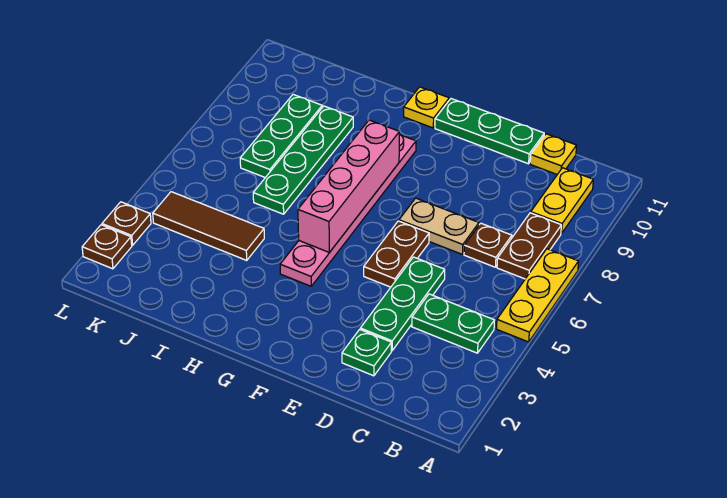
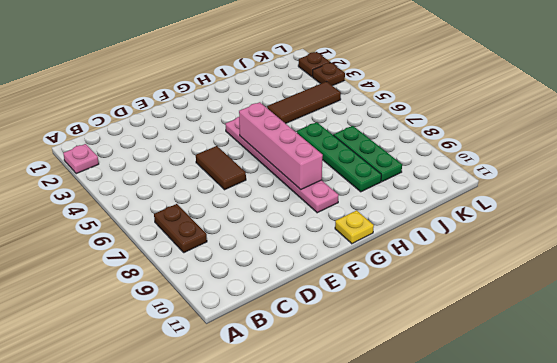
pink 1x1 plate [63,144,99,174] -> none
brown 1x2 tile [196,146,246,190] -> brown 1x2 plate [364,221,429,287]
none -> yellow 1x3 plate [497,249,579,342]
none -> green 1x2 plate [412,294,494,353]
none -> yellow 1x2 plate [531,168,593,233]

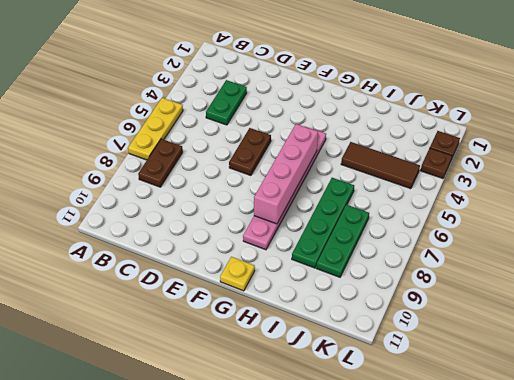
green 1x2 plate [206,80,247,125] -> green 1x2 plate turned to [412,294,494,353]
none -> yellow 1x2 plate [531,168,593,233]
none -> brown 1x1 plate [464,223,512,267]
none -> yellow 1x1 plate [530,134,577,174]

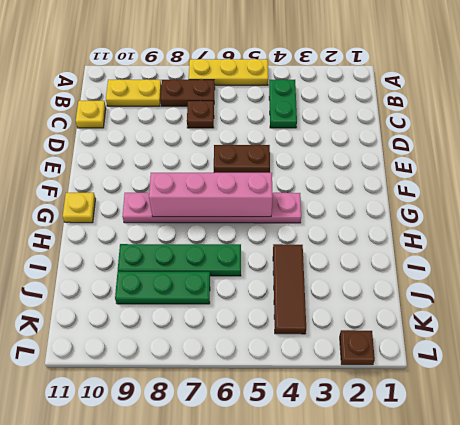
none -> green 1x1 plate [342,329,391,376]
none -> green 1x3 plate [360,257,445,351]
none -> tan 1x2 plate [399,198,479,254]

